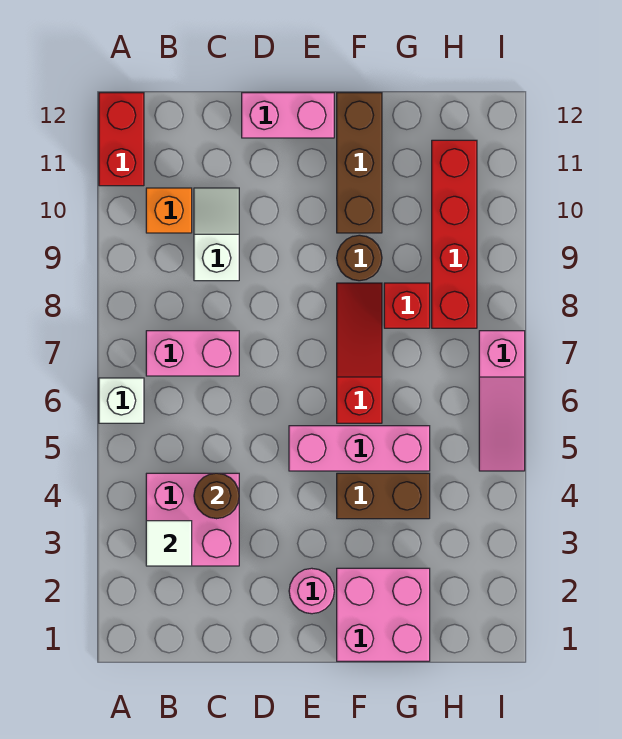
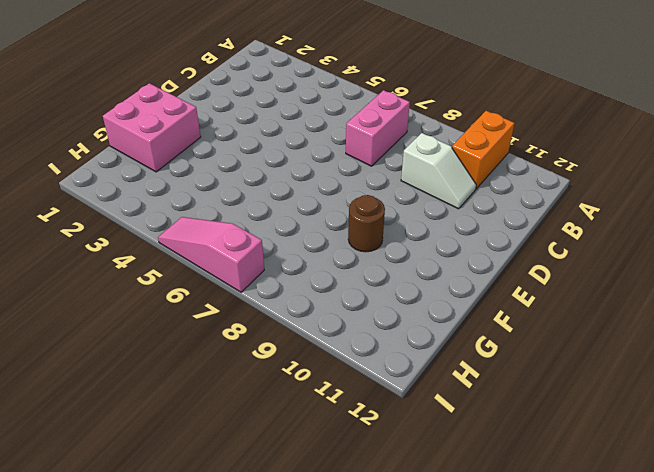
orange 1x2 brick [452,111,514,189] -> orange 1x1 brick [146,188,192,233]
none -> white 1x1 brick [99,378,144,423]
none -> red 1x2 brick [99,93,144,186]
none -> pink 2x2 brick [146,473,239,566]

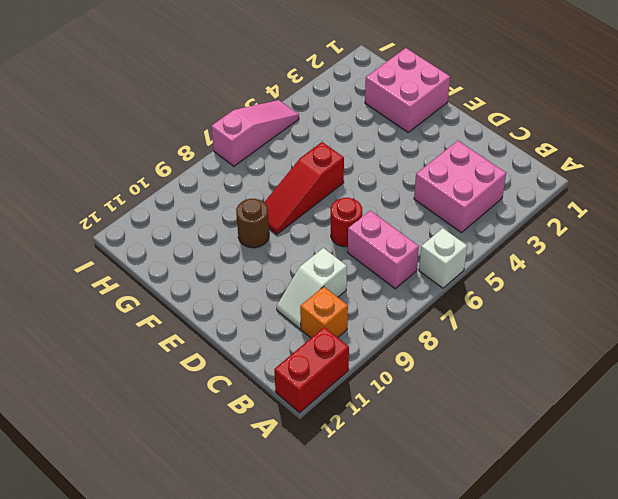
red 1x1 round brick [331,198,362,247] -> none
none -> pink 1x2 brick [242,93,334,138]
none -> pink 1x1 round brick [289,568,334,614]
none -> pink 1x3 brick [289,426,430,471]

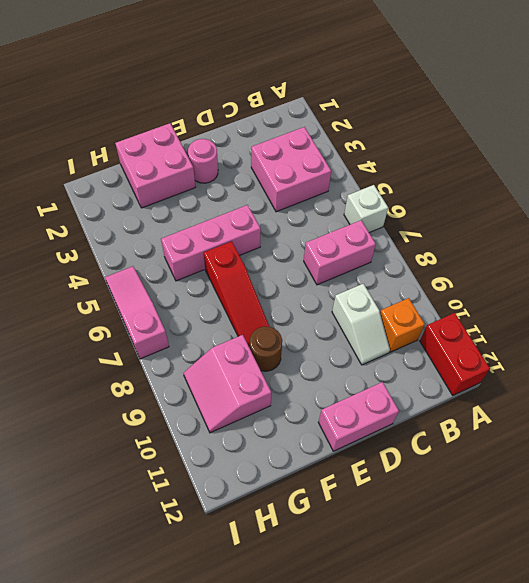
pink 2x2 slope [183,335,271,433] -> red 1x4 brick [432,140,477,328]
none -> brown 1x2 brick [337,473,430,519]
none -> brown 1x3 brick [337,93,382,233]
none -> red 1x1 brick [384,283,430,328]

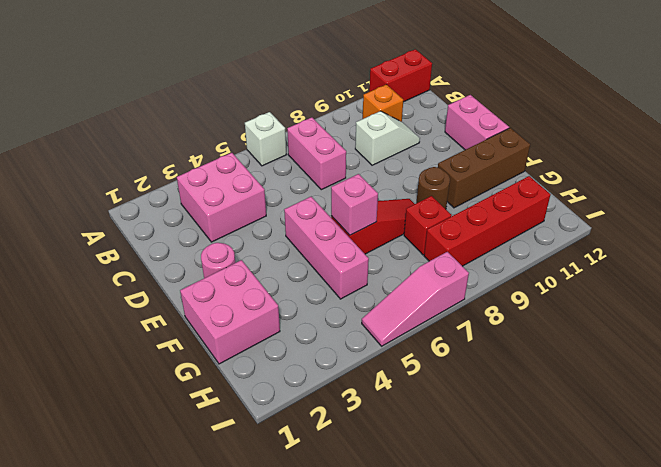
pink 1x1 brick [331,174,378,235] -> none
none -> brown 1x2 brick [337,473,430,519]
none -> white 1x1 tile [146,521,192,566]
none -> brown 1x1 round brick [194,473,239,519]

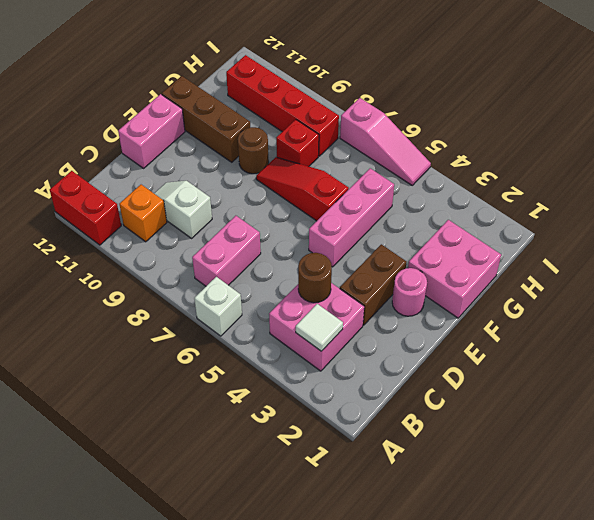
brown 1x2 brick [340,244,406,325] -> brown 1x2 brick moved to [337,473,430,519]

